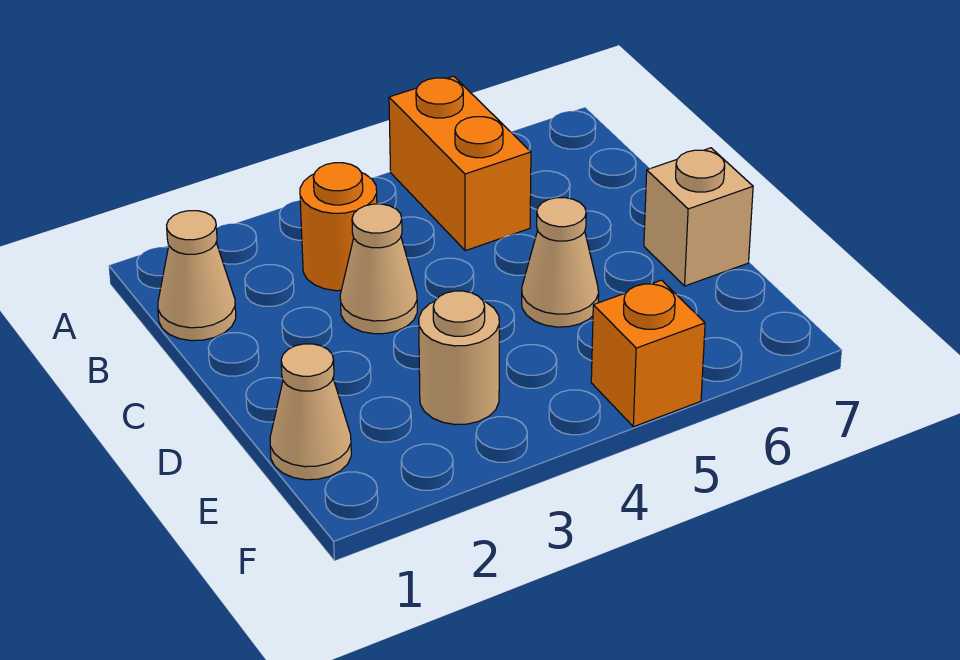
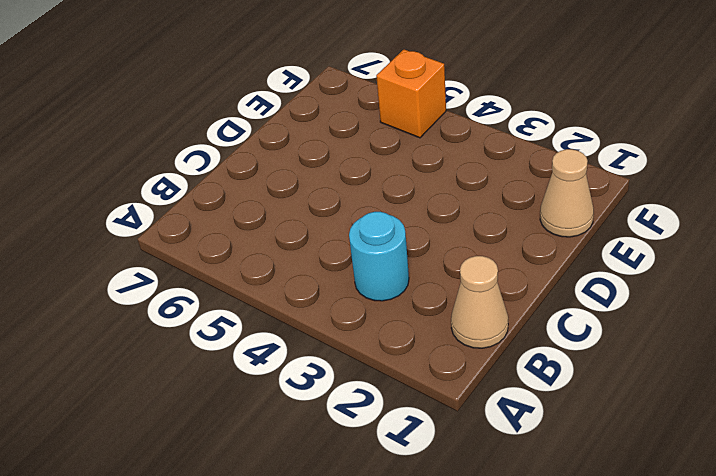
cyan 1x1 round brick [349,212,409,301] -> orange 1x1 round brick [300,163,377,291]
none -> orange 1x2 brick [389,76,531,251]
none -> tan 1x1 cone [340,204,417,334]

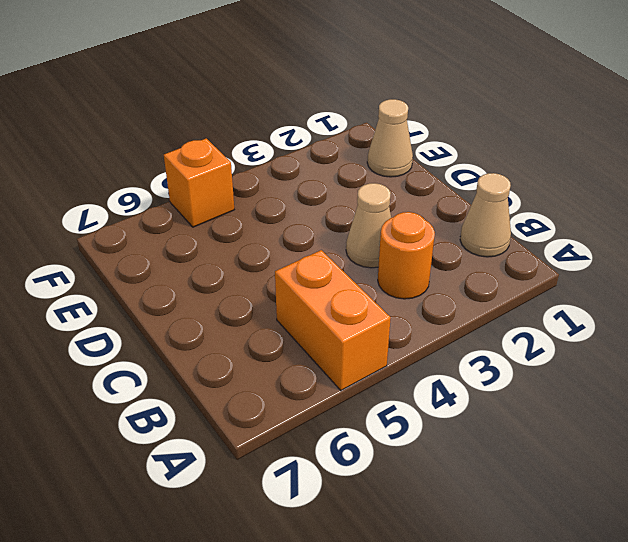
none -> tan 1x1 cone [522,198,599,327]
none -> tan 1x1 brick [644,148,753,286]

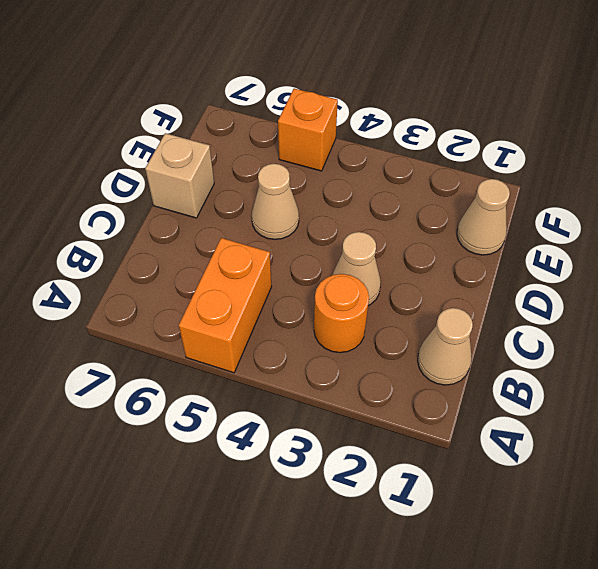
none -> tan 1x1 round brick [419,291,499,425]

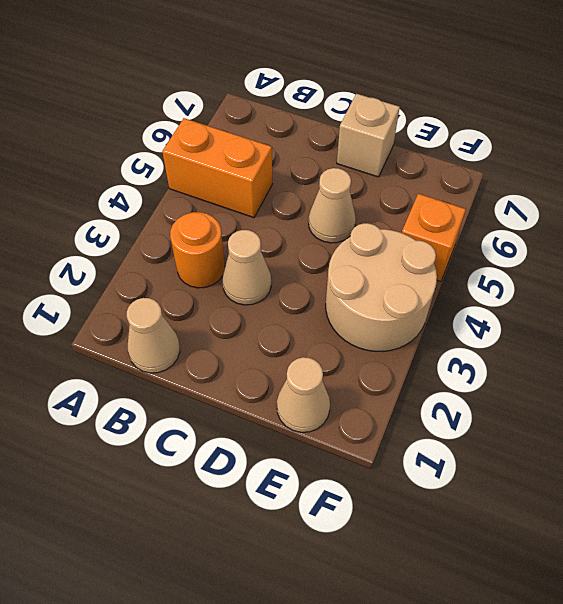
tan 2x2 round brick [326,223,437,352] -> tan 1x1 round brick [419,291,499,425]

